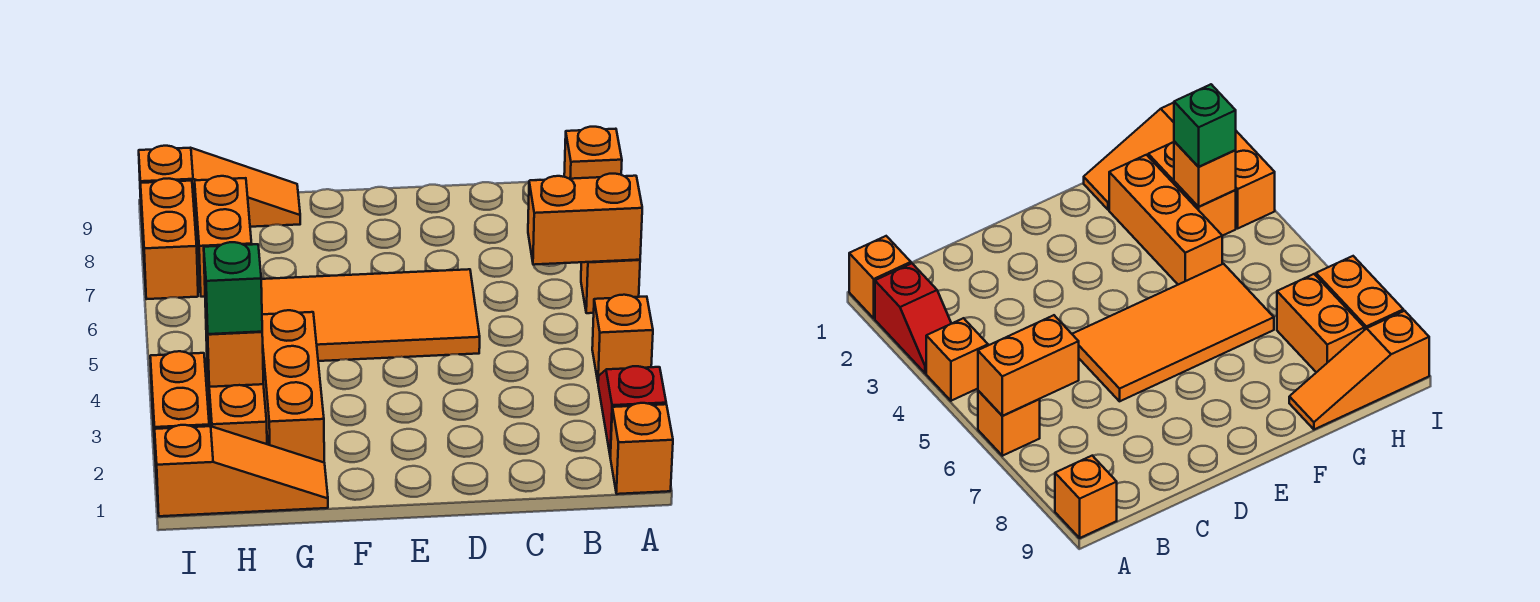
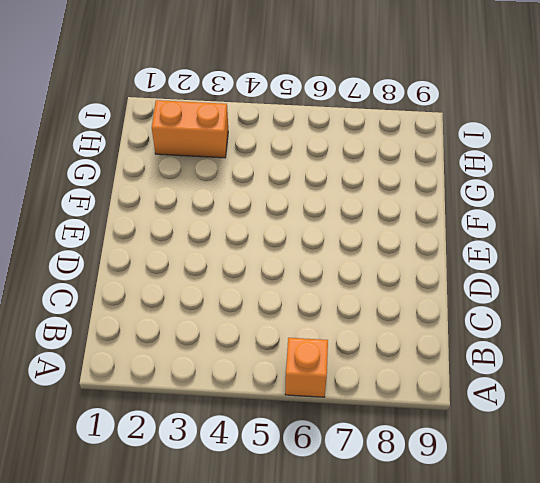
none -> orange 1x1 brick [610,403,673,494]
none -> red 1x2 slope [598,366,666,456]
none -> orange 1x1 brick [592,295,653,381]

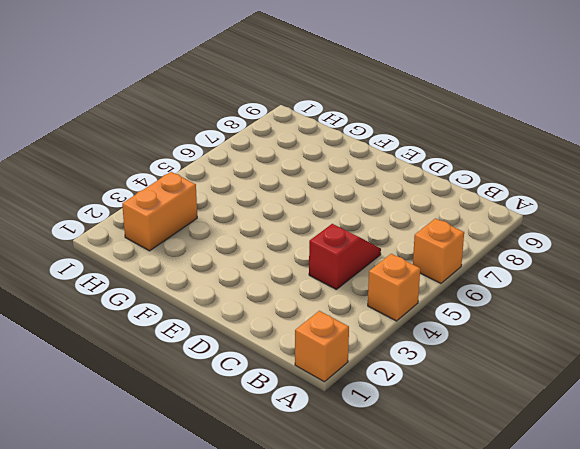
red 1x2 slope [309,224,381,290] -> red 1x2 slope moved to [598,366,666,456]
none -> orange 1x1 brick [564,127,622,179]
none -> orange 2x4 tile [261,269,480,361]
none -> orange 1x3 slope [155,425,328,516]

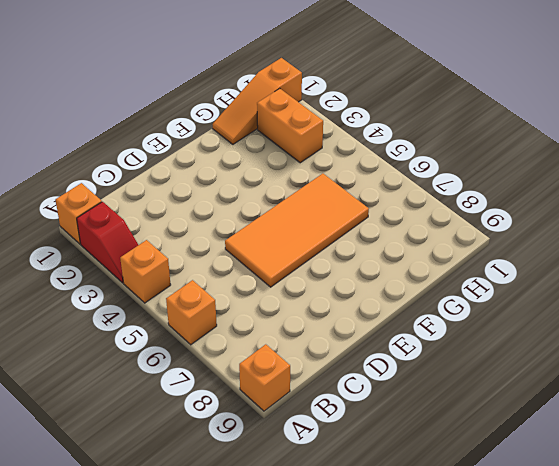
none -> orange 1x3 brick [262,310,324,462]
none -> orange 1x3 slope [139,146,300,229]
none -> orange 1x2 brick [195,176,252,297]

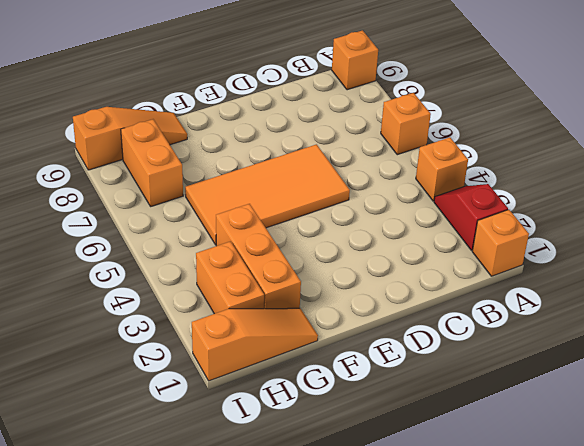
none -> orange 1x2 brick [150,351,209,461]
none -> orange 1x2 brick [141,179,198,299]
none -> orange 1x2 brick [528,174,642,265]

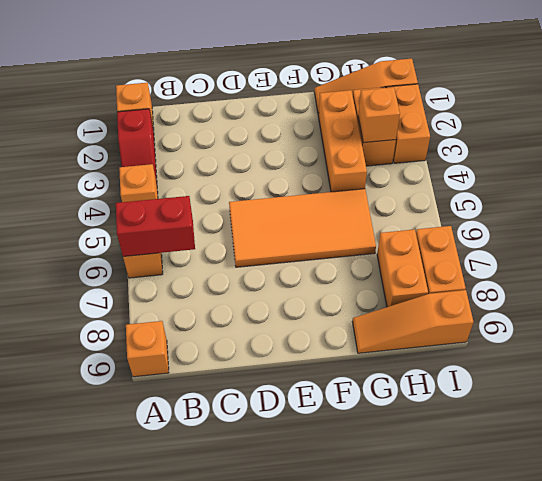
red 1x2 brick [116,196,195,256] -> orange 1x2 brick [528,174,642,265]
none -> green 1x1 brick [204,242,262,334]

